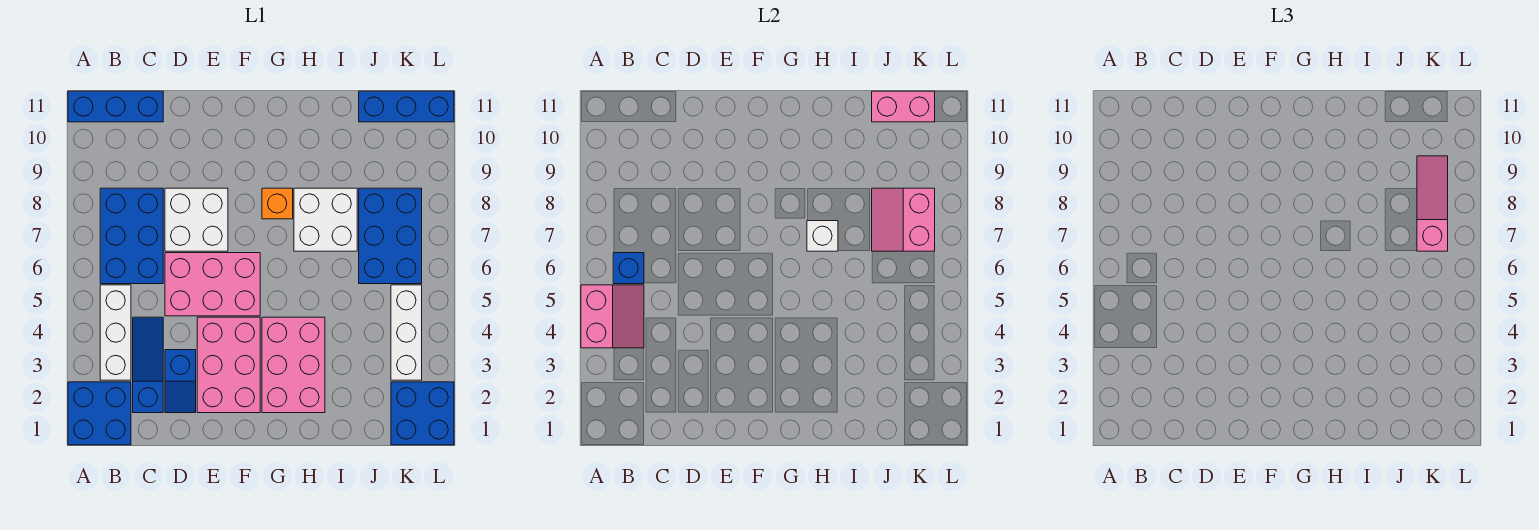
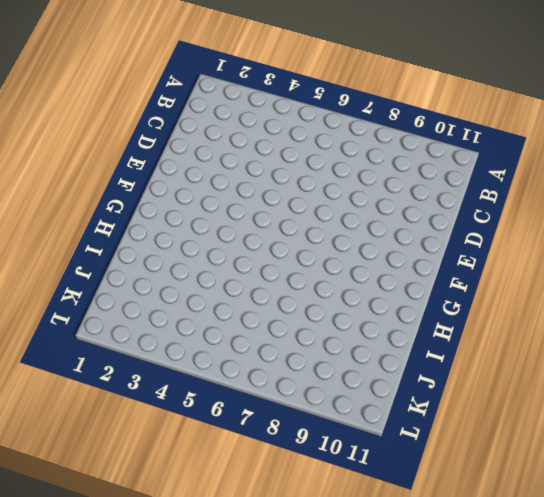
none -> blue 2x2 brick [68,382,131,445]
none -> blue 1x3 brick [68,91,163,122]
none -> white 1x3 brick [100,285,131,380]

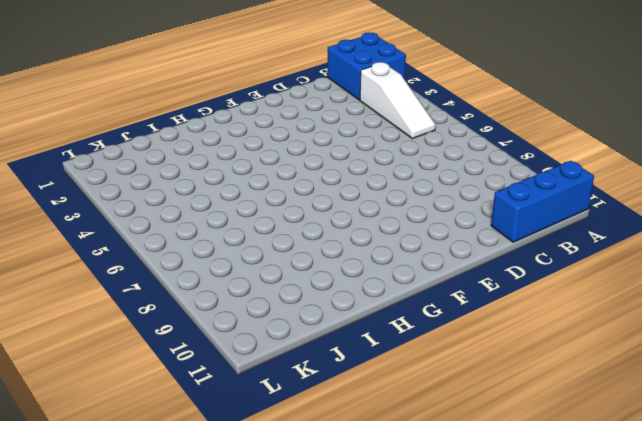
white 1x3 slope [360,62,436,139] -> white 1x3 brick [100,285,131,380]
none -> blue 2x3 brick [100,188,163,284]
none -> blue 1x3 slope [133,317,163,413]
none -> blue 1x2 slope [165,350,196,413]

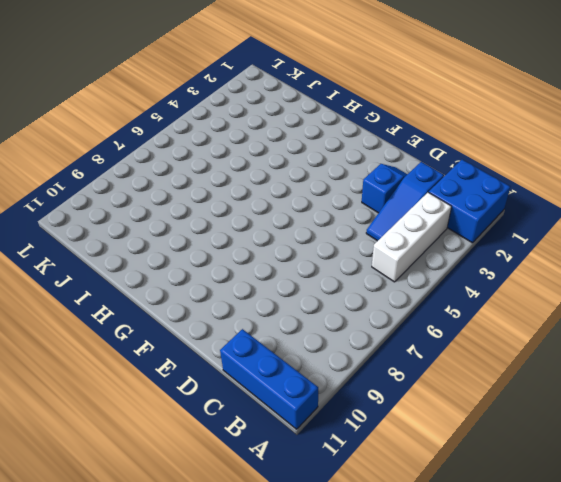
none -> blue 2x3 brick [100,188,163,284]
none -> pink 2x3 brick [165,253,260,316]
none -> white 2x2 brick [165,188,228,251]

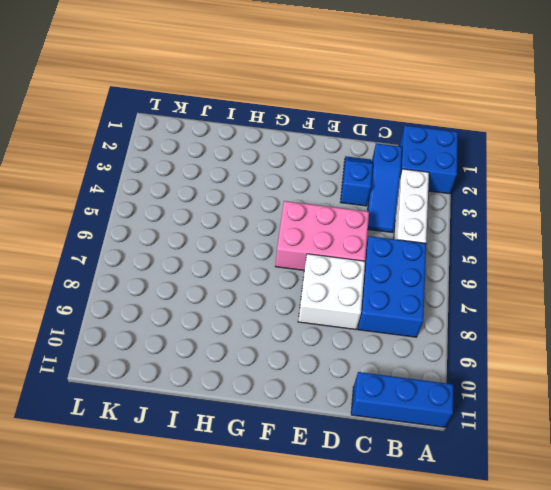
none -> pink 2x3 brick [197,317,260,413]
none -> pink 2x3 brick [262,317,325,413]
none -> orange 1x1 brick [262,188,293,219]

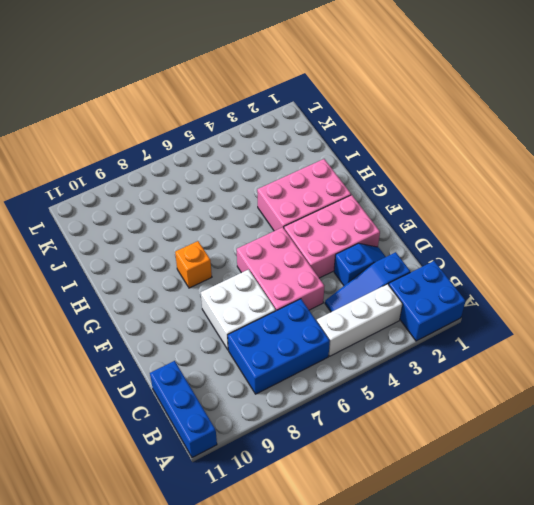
none -> white 2x2 brick [294,188,357,251]
none -> blue 2x3 brick [359,188,422,284]
none -> blue 1x3 brick [359,91,454,122]

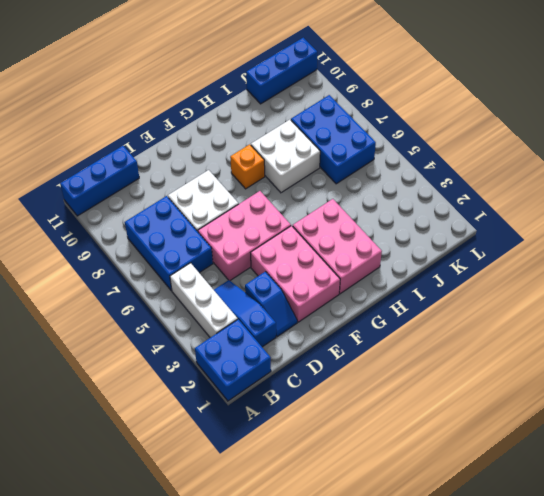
none -> blue 2x2 brick [391,382,454,445]
none -> white 1x3 brick [391,285,422,380]
none -> pink 2x2 slope [581,285,644,348]

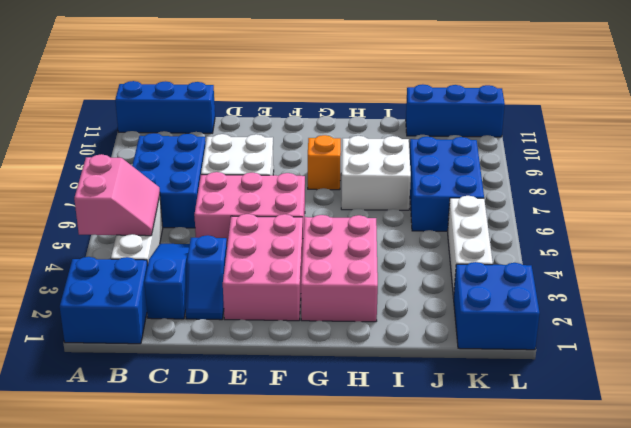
none -> blue 1x1 brick [613,253,644,284]
none -> white 1x1 brick [807,221,838,251]
none -> pink 2x2 slope [872,188,935,251]

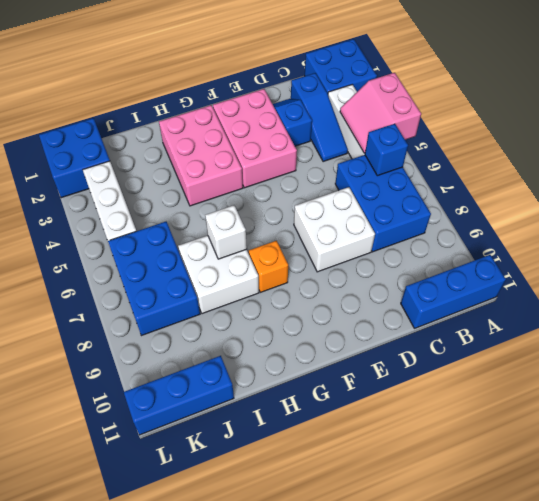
none -> pink 2x3 brick [165,253,260,316]
none -> pink 2x2 slope [872,188,935,251]
none -> pink 1x2 brick [872,91,935,122]

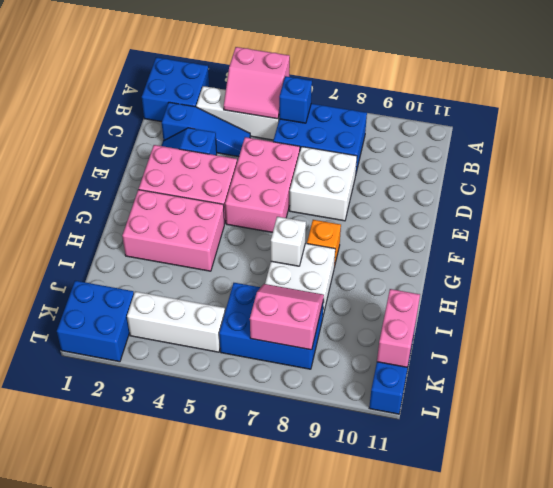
none -> blue 1x3 brick [68,91,163,122]
none -> pink 1x3 slope [1417,156,1448,251]

